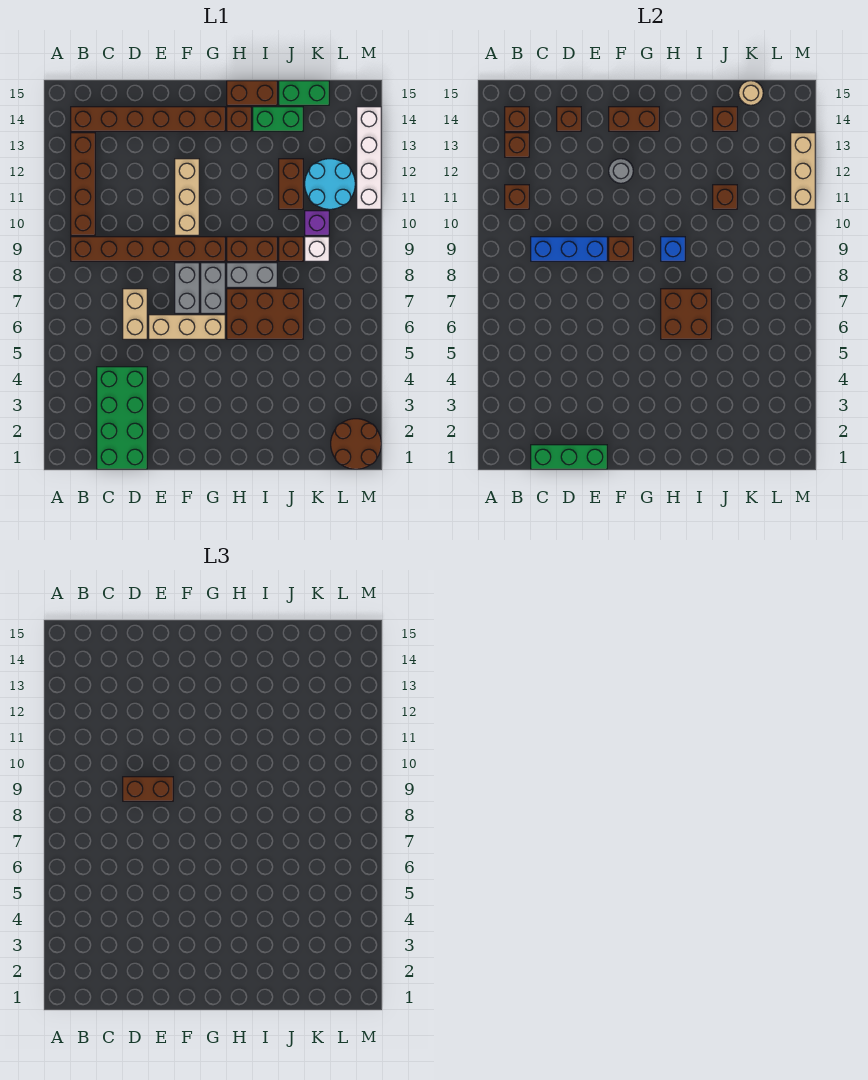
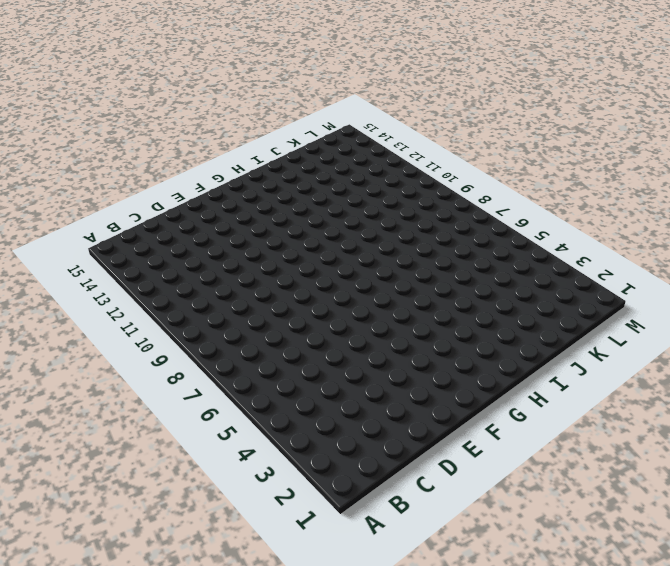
none -> brown 1x6 brick [71,237,225,261]
none -> brown 1x4 brick [71,133,95,235]
none -> brown 1x6 brick [71,107,225,131]
none -> green 2x4 brick [97,367,147,469]

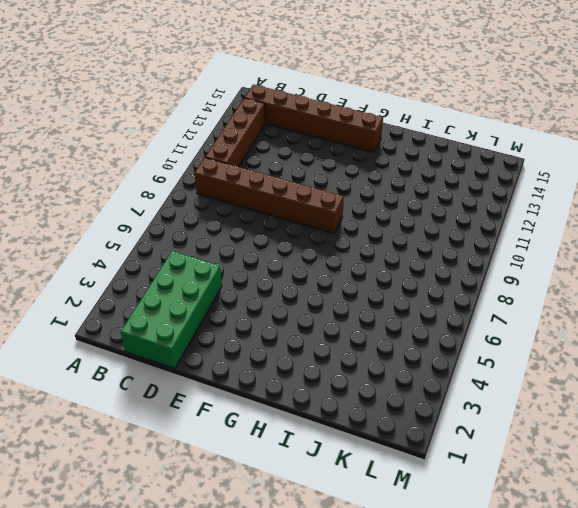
none -> tan 1x2 brick [123,289,147,339]
none -> tan 1x3 brick [149,315,225,339]
none -> grey 1x2 brick [175,263,199,313]
none -> tan 1x3 brick [175,159,199,235]

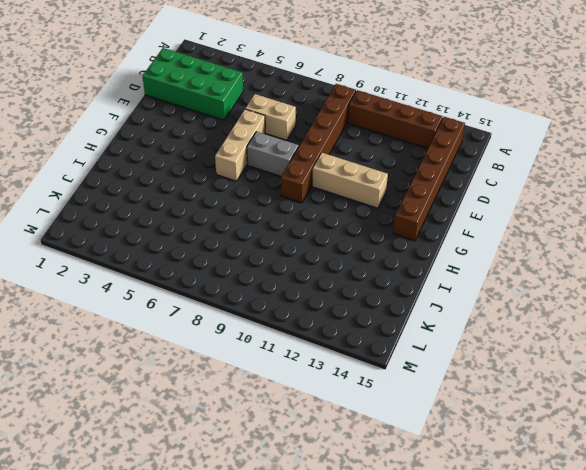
none -> grey 1x2 brick [201,263,225,313]
none -> brown 2x3 brick [227,289,303,339]
none -> grey 1x2 brick [227,263,277,287]
none -> brown 1x2 brick [227,237,277,261]

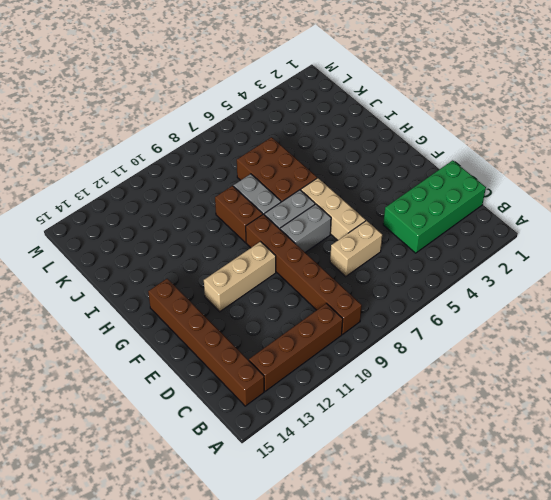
none -> brown 1x1 brick [227,107,251,131]
none -> brown 1x2 brick [227,81,277,105]
none -> green 1x2 brick [253,107,303,131]
none -> brown 1x1 brick [279,237,303,261]

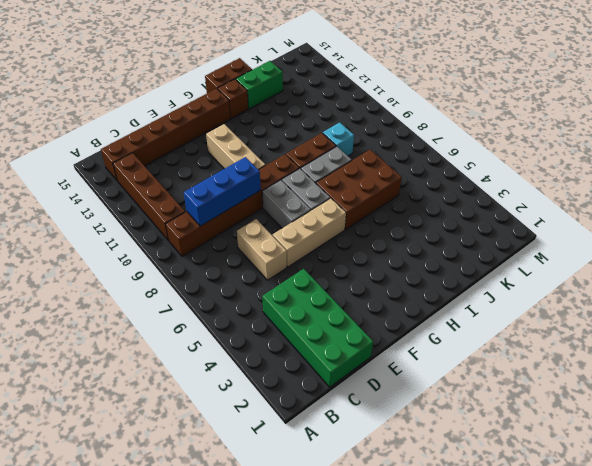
cyan 1x1 brick [323,122,354,156] -> brown 1x1 brick [279,237,303,261]
none -> brown 1x2 brick [279,159,303,209]
none -> green 1x2 brick [279,81,329,105]
none -> white 1x1 brick [305,237,329,261]
none -> purple 1x1 brick [305,211,329,235]

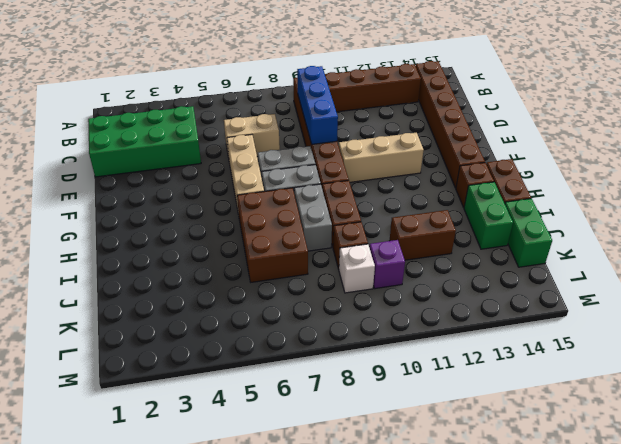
none -> cyan 2x2 round brick [305,159,355,209]
none -> brown 2x2 round brick [331,419,381,469]
none -> white 1x4 brick [357,107,381,209]
none -> brown 1x1 brick [505,185,529,209]

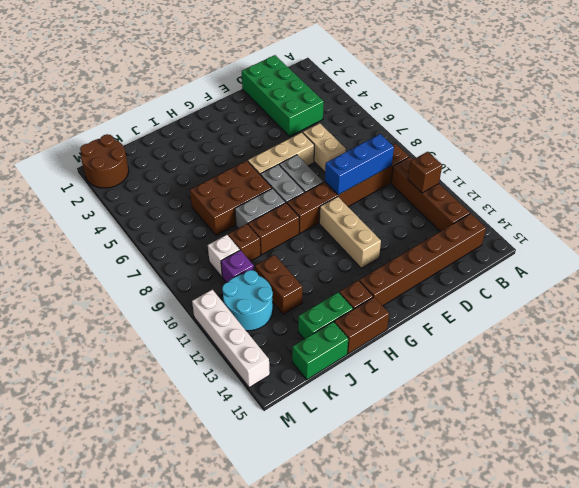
none -> brown 1x1 brick [505,133,529,157]
none -> brown 1x1 brick [505,107,529,131]
none -> green 1x3 brick [531,445,607,469]
none -> brown 1x1 brick [557,107,581,131]

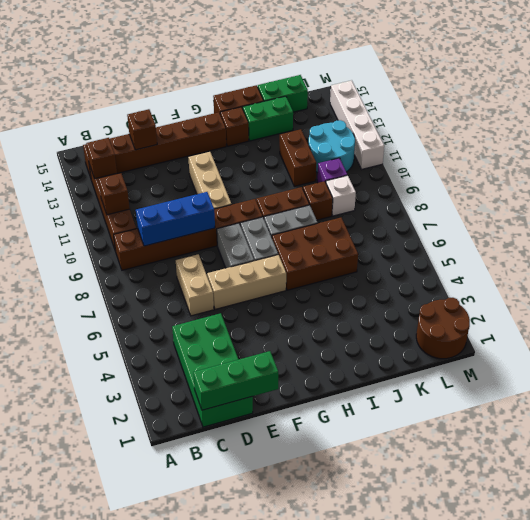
none -> brown 1x1 brick [505,107,529,131]
none -> brown 1x1 brick [609,237,633,261]
none -> grey 1x1 round brick [609,159,633,183]
none -> brown 1x2 brick [609,107,659,131]

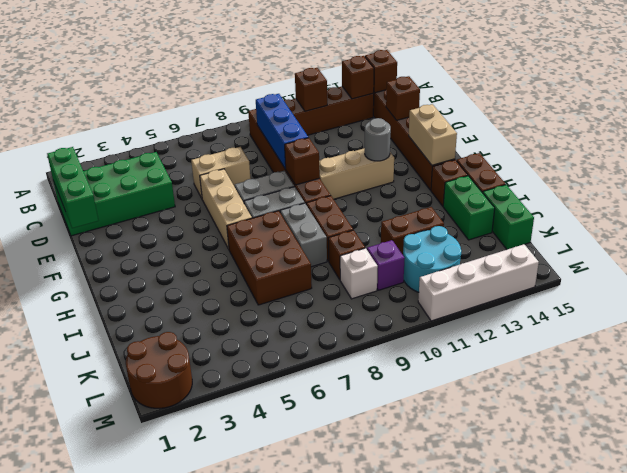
tan 1x2 brick [409,104,457,165] -> brown 1x2 brick [609,107,659,131]
none -> brown 2x2 brick [661,289,711,339]
none -> blue 1x1 brick [661,237,685,261]
none -> brown 1x1 brick [713,185,737,209]
none -> brown 1x1 brick [713,107,737,131]

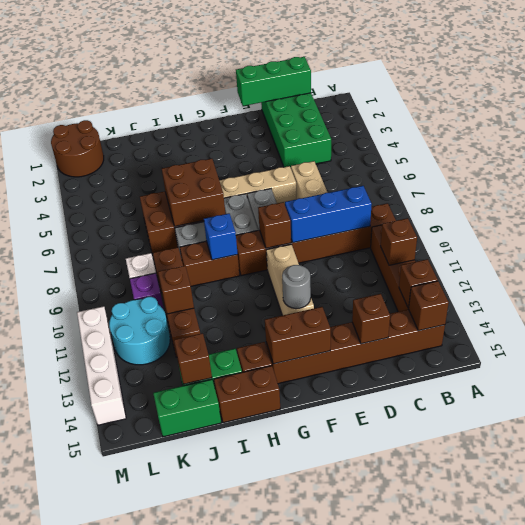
none -> tan 1x1 round brick [739,81,763,105]
none -> tan 1x3 brick [791,133,815,209]
none -> brown 1x2 brick [123,777,173,801]

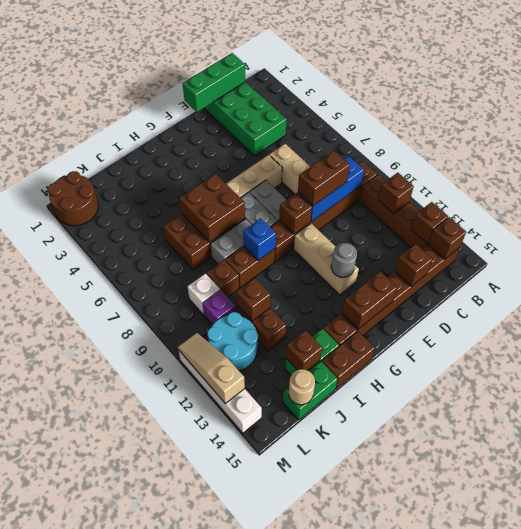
tan 1x3 slope [178,333,245,404] -> tan 1x3 brick [791,133,815,209]

